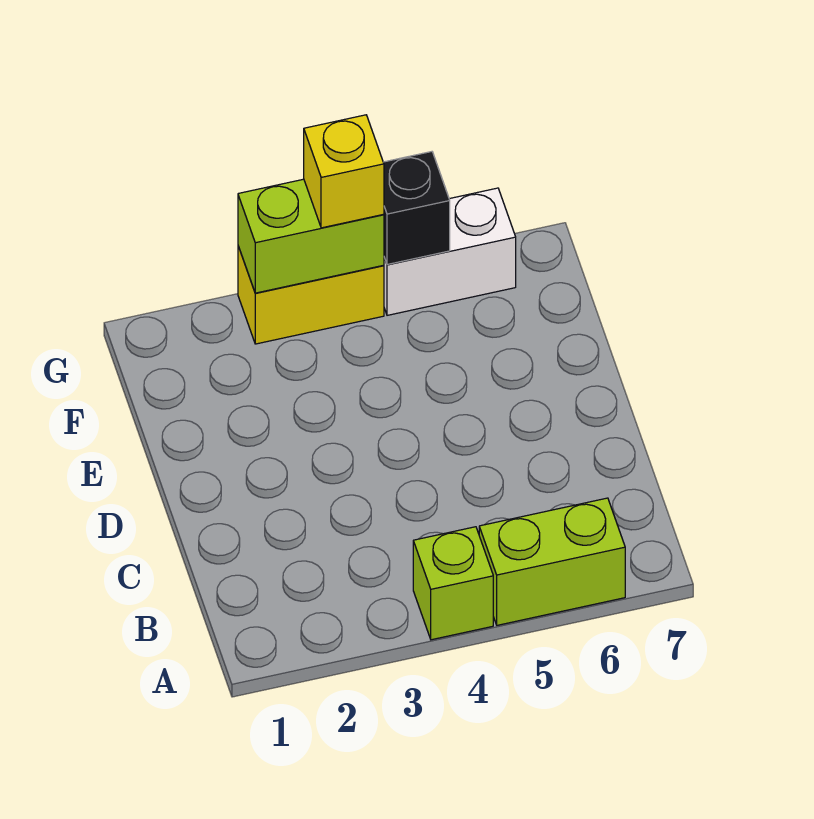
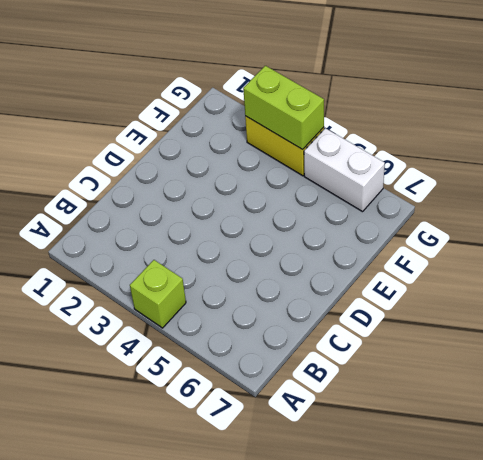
none -> lime 1x2 brick [479,498,625,625]
none -> black 1x1 brick [383,152,450,265]

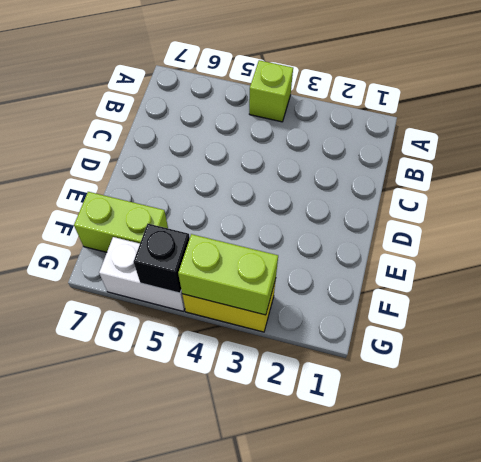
lime 1x2 brick [74,192,168,252] -> lime 1x2 brick moved to [479,498,625,625]
none -> yellow 1x1 brick [304,115,384,228]

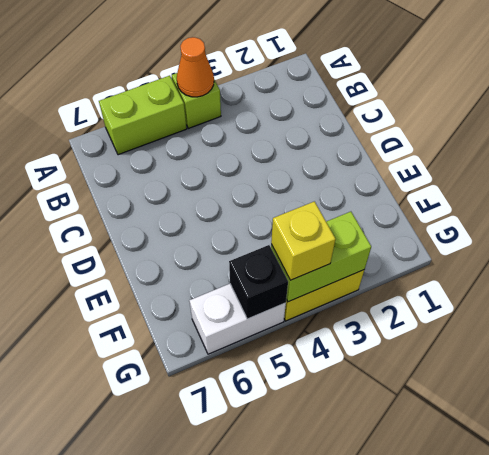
orange 1x1 cone [177,37,214,97] -> none

